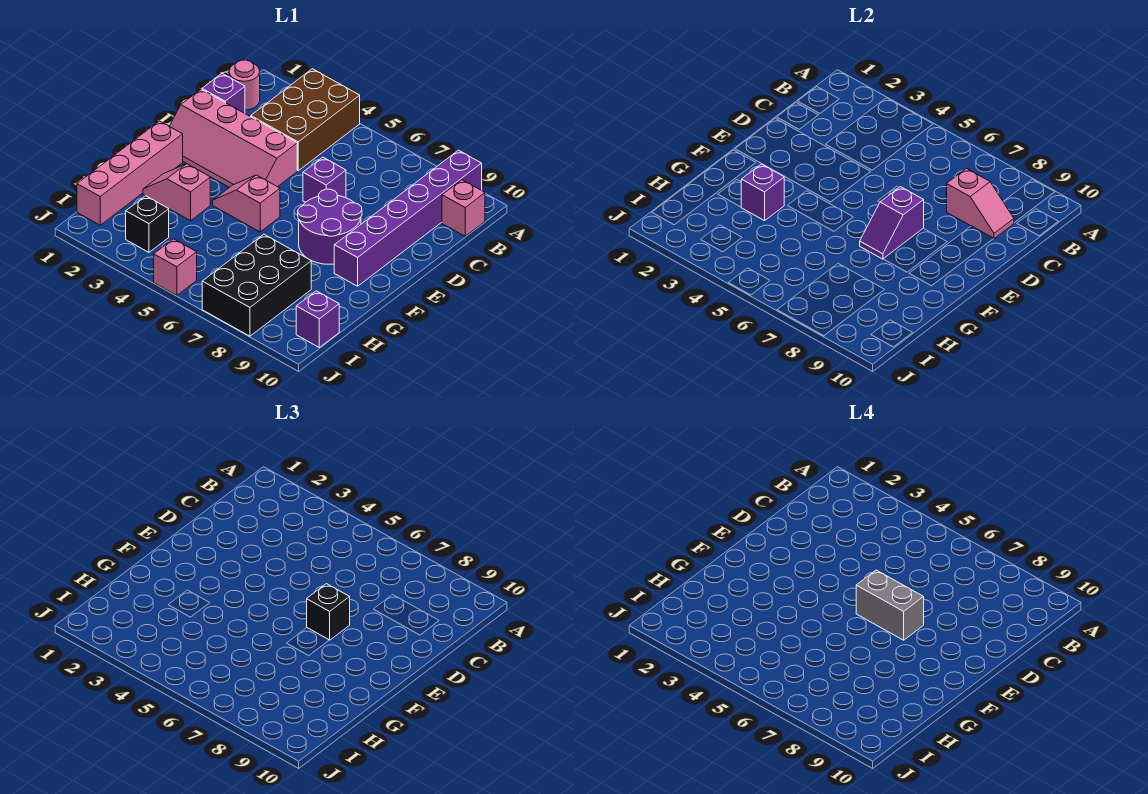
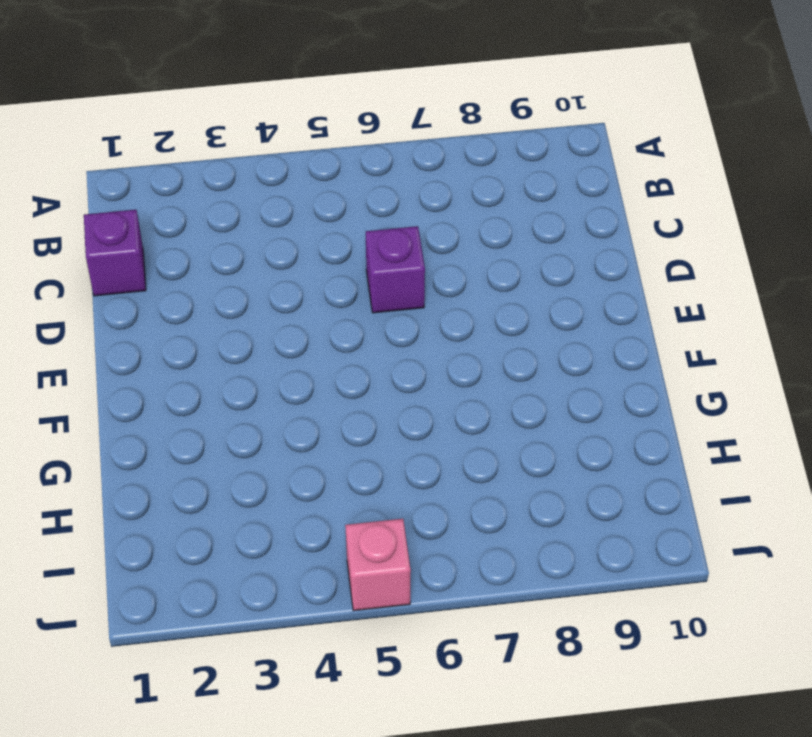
none -> brown 2x3 brick [251,69,360,171]
none -> purple 1x6 brick [334,150,482,286]
none -> pink 1x1 round brick [229,60,260,110]

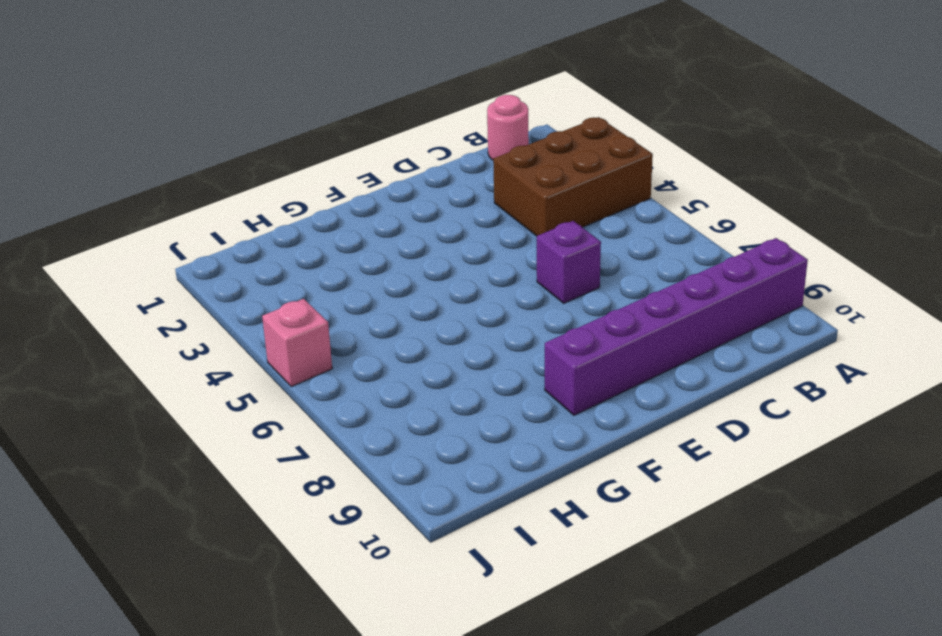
none -> pink 1x1 brick [442,180,485,236]
none -> purple 1x1 brick [202,74,245,113]
none -> pink 2x4 slope [169,89,297,187]

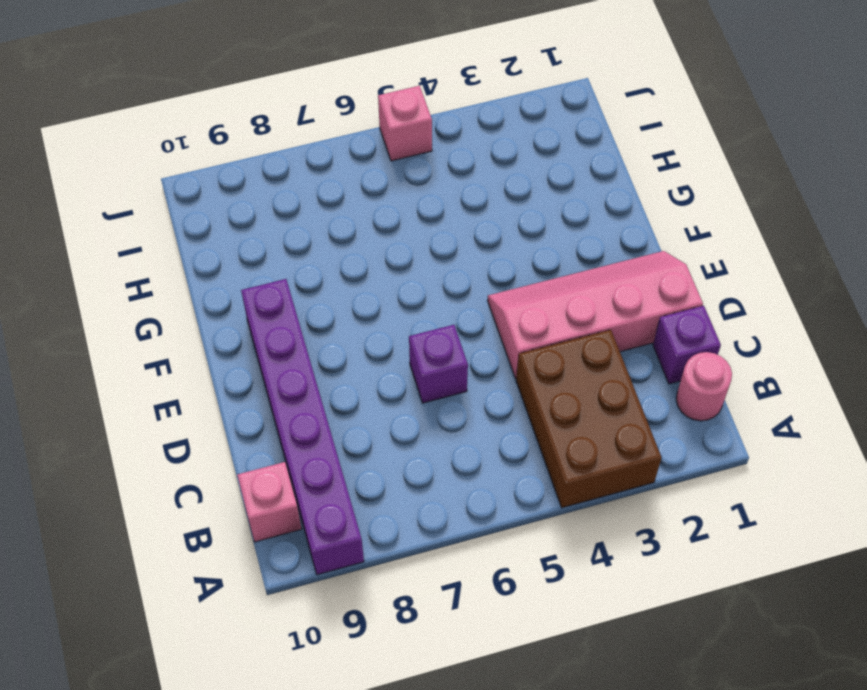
none -> purple 2x2 round brick [298,189,362,264]
none -> pink 1x4 brick [77,121,183,225]
none -> pink 1x2 slope [213,175,280,232]

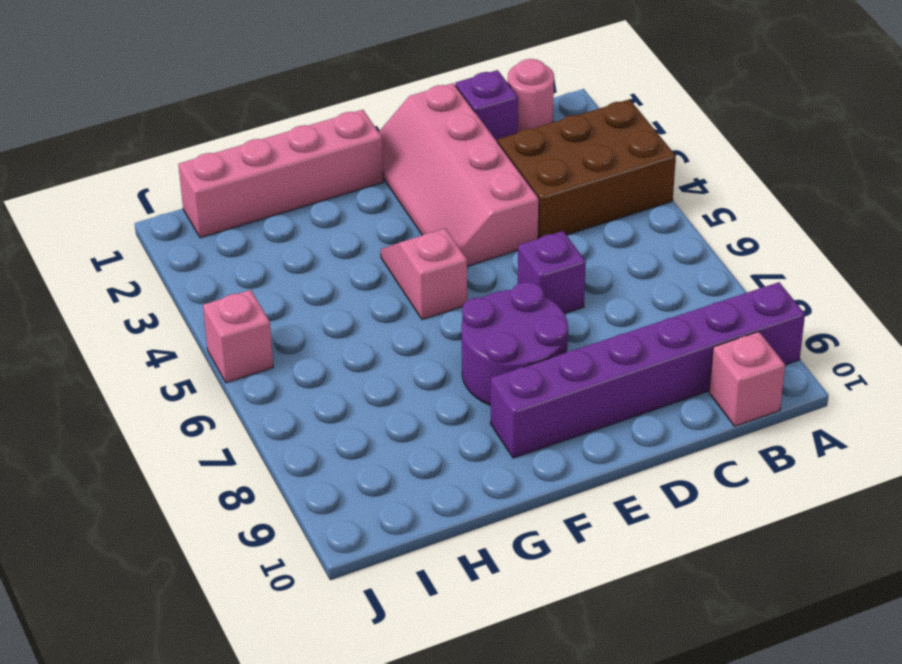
none -> pink 1x2 slope [143,164,210,221]
none -> black 2x3 brick [202,234,311,336]
none -> black 1x1 brick [126,196,169,252]

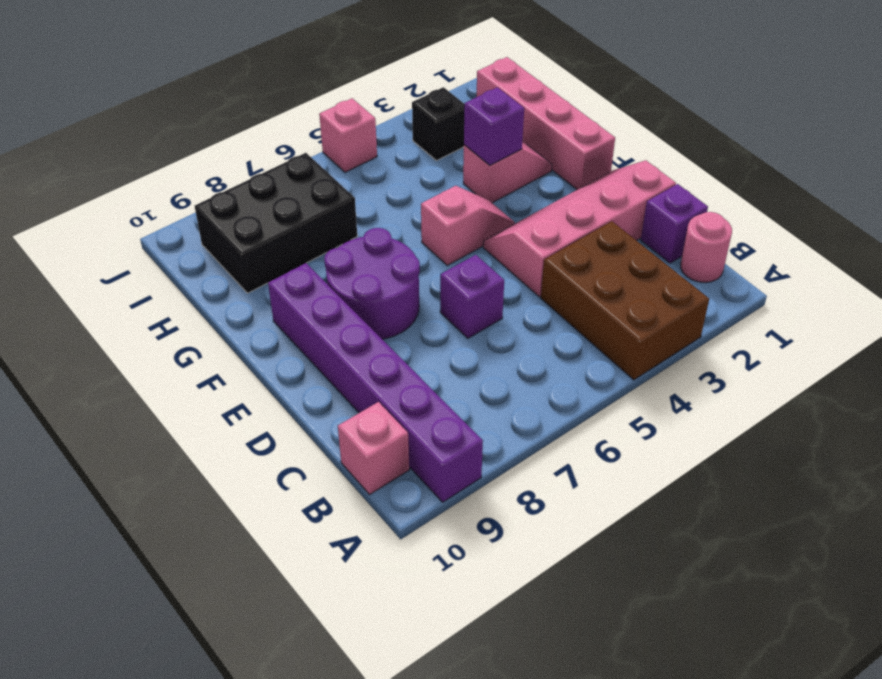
black 2x3 brick [195,153,357,293] -> black 2x3 brick turned to [202,234,311,336]
none -> purple 1x1 brick [296,291,339,347]
none -> pink 1x2 slope [947,169,1014,239]
none -> purple 1x2 slope [860,187,924,259]

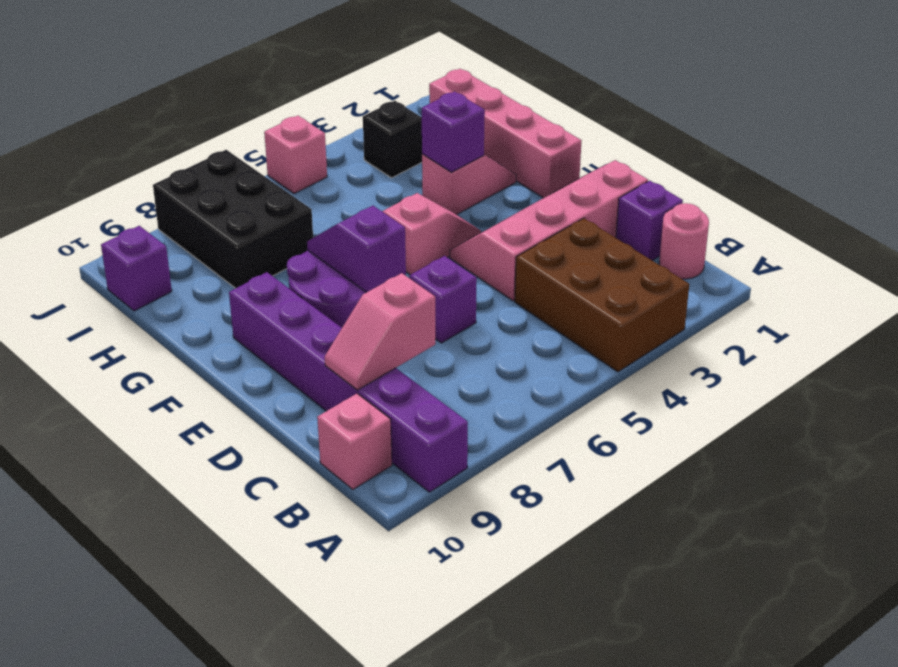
none -> black 1x1 brick [307,584,350,640]
none -> grey 1x2 brick [856,570,924,640]

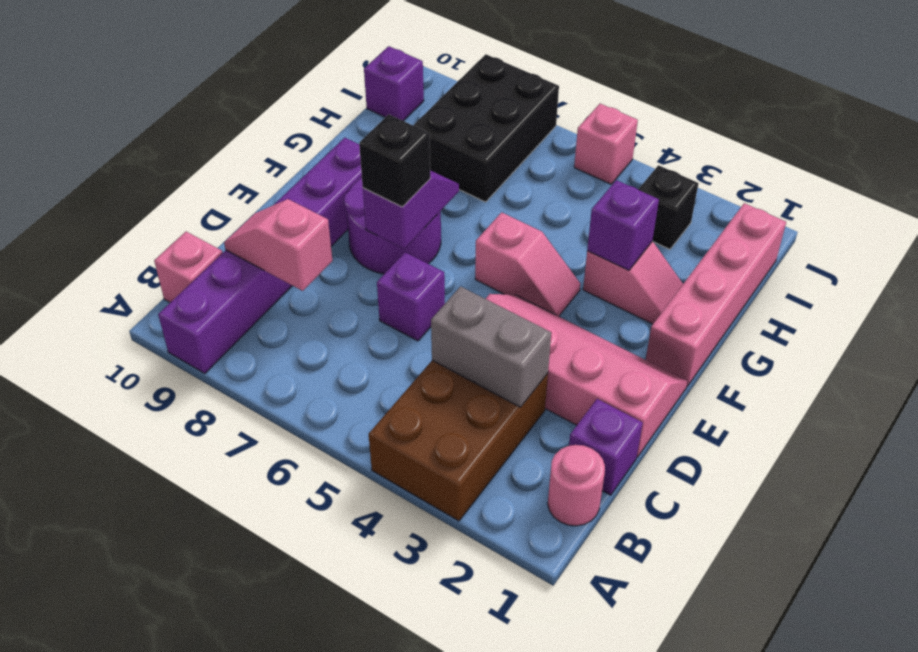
grey 1x2 brick [431,286,551,407] -> grey 1x2 brick moved to [856,570,924,640]

